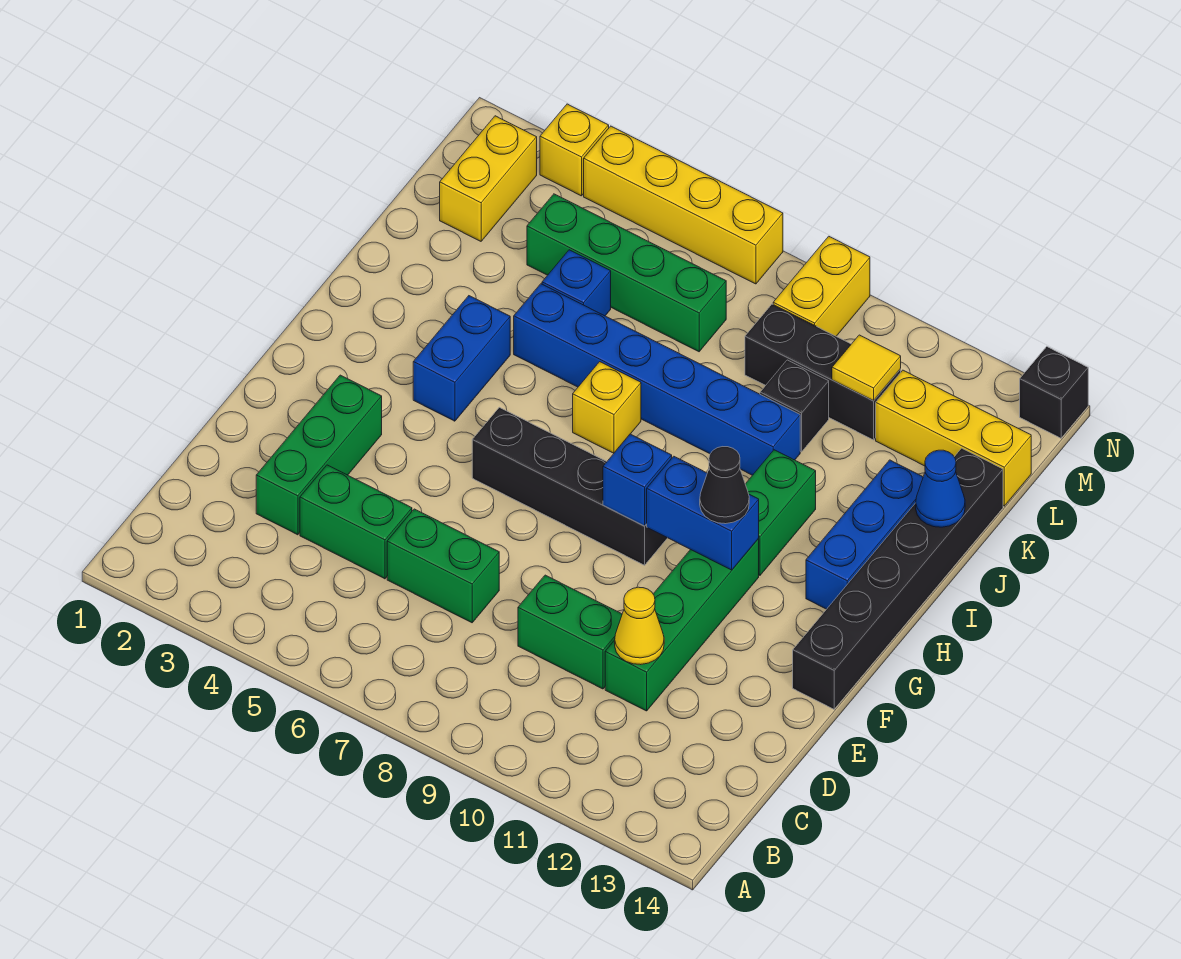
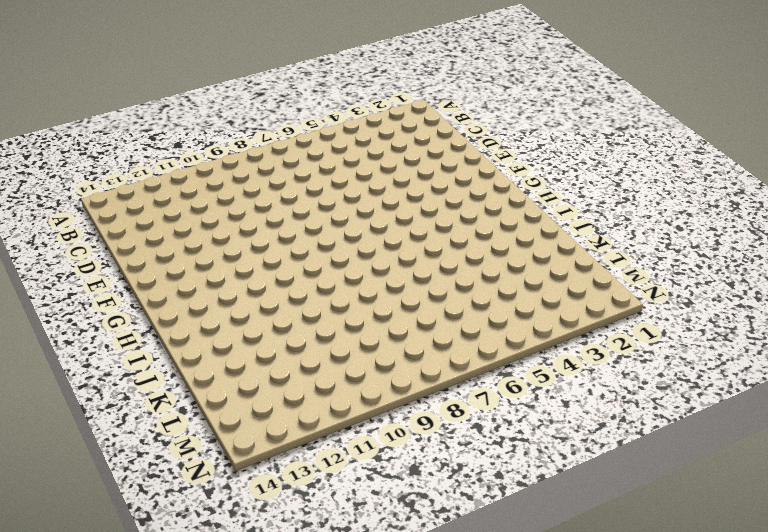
none -> green 1x3 brick [256,375,382,535]
none -> green 1x2 brick [300,465,412,579]
none -> green 1x2 brick [387,509,499,623]

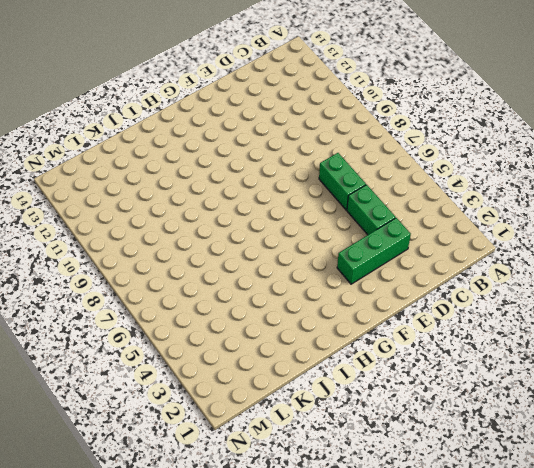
none -> green 1x2 brick [518,575,622,689]
none -> green 1x4 brick [605,539,759,711]
none -> black 1x6 brick [793,448,1003,709]

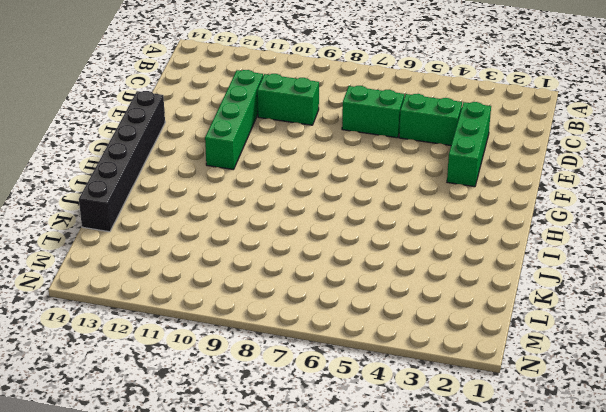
none -> black 1x4 brick [472,407,667,565]
none -> blue 1x2 brick [413,296,510,421]
none -> green 1x2 brick [745,450,816,575]

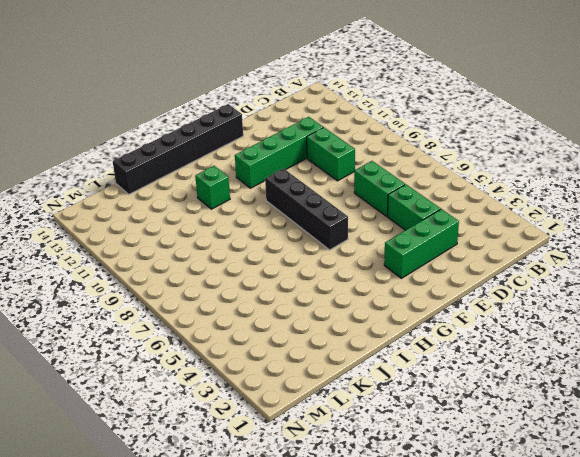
green 1x1 brick [195,166,230,209] -> green 1x2 brick [745,450,816,575]
none -> blue 1x2 brick [413,296,510,421]
none -> blue 1x3 brick [806,460,923,609]
none -> yellow 1x1 brick [573,362,641,453]

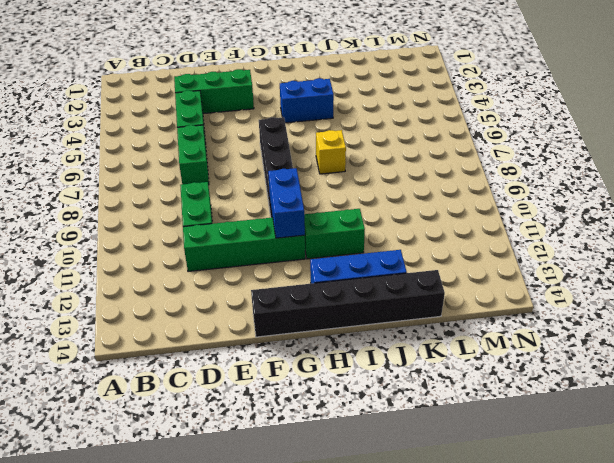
none -> blue 1x6 brick [514,284,800,475]
none -> blue 1x1 brick [542,250,611,316]
none -> black 1x1 brick [760,360,829,452]

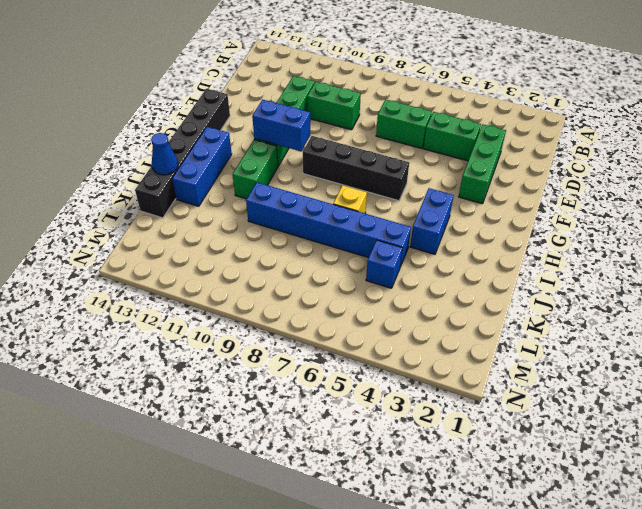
none -> black 1x1 brick [760,360,829,452]
none -> yellow 1x2 brick [440,116,537,241]
none -> green 1x4 brick [527,194,726,352]

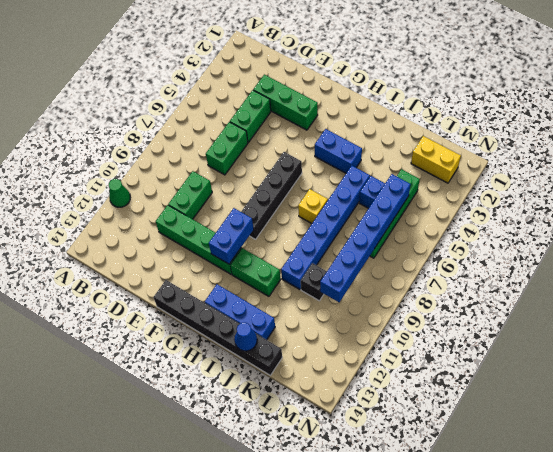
green 1x1 cone [109,179,130,207] -> none
blue 1x6 brick [320,174,410,302] -> none
none -> black 1x3 brick [745,304,901,440]
none -> yellow 1x3 brick [876,370,1031,506]
none -> yellow 1x2 brick [773,236,870,336]

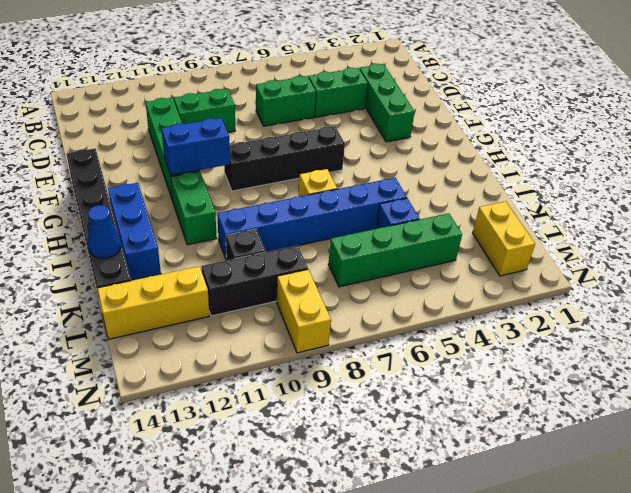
none -> blue 1x2 brick [413,296,510,421]
none -> yellow 1x1 brick [540,104,609,196]
none -> yellow 1x4 brick [584,126,783,284]

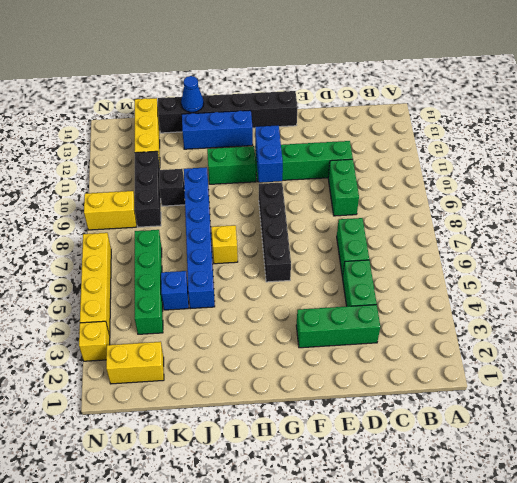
none -> blue 1x2 brick [413,296,510,421]
none -> black 1x1 brick [1020,347,1088,438]
none -> yellow 1x1 cone [615,587,664,665]

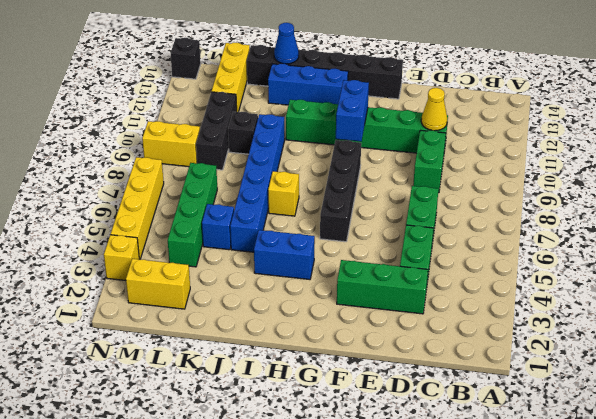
none -> blue 1x1 brick [603,434,672,526]
none -> yellow 1x1 tile [832,335,901,401]
none -> black 1x1 cone [700,447,749,524]

